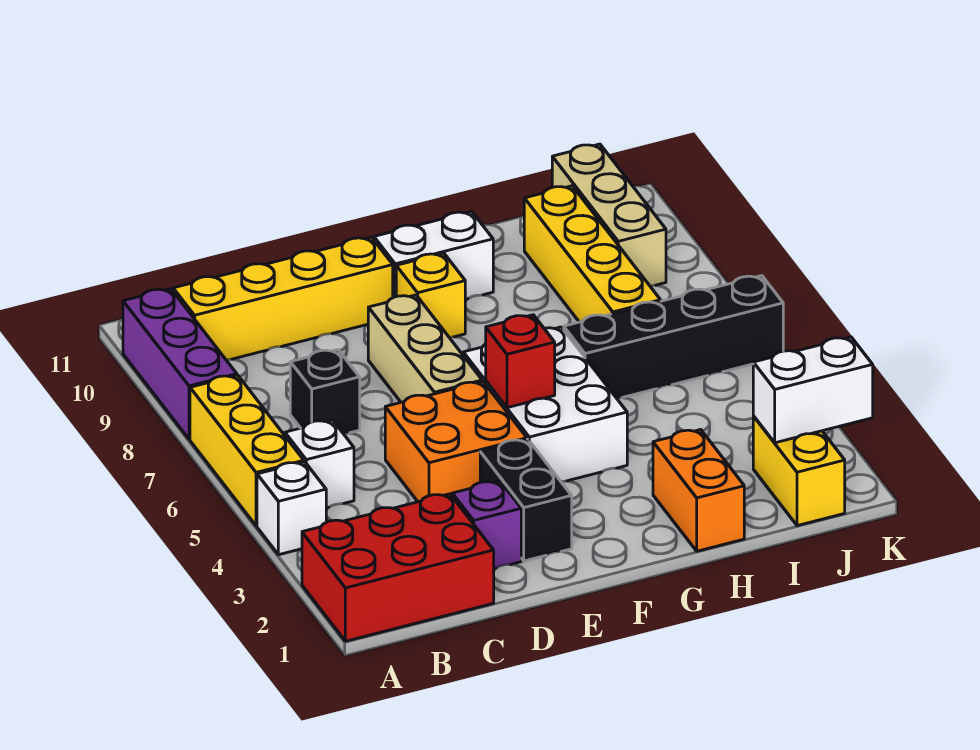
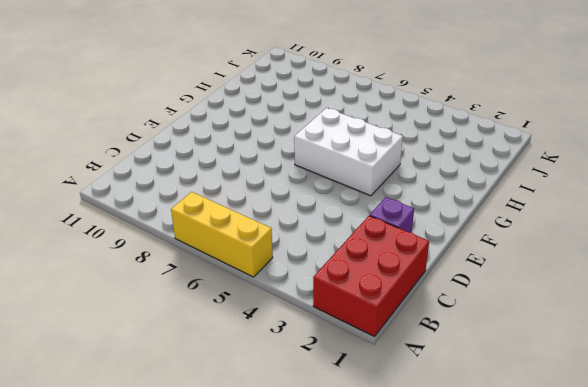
none -> white 1x1 brick [257,462,326,555]
none -> purple 1x3 brick [123,289,237,439]
none -> white 1x1 brick [285,420,354,508]

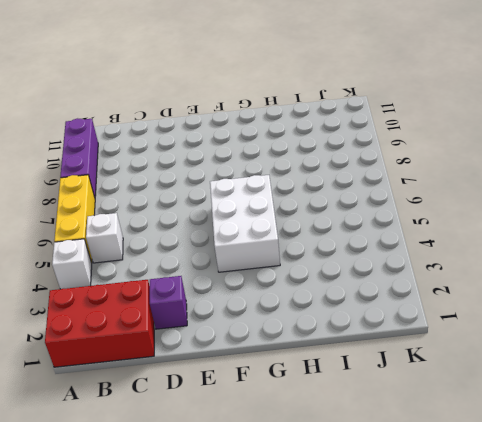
none -> yellow 1x4 brick [173,237,393,360]
none -> black 1x1 brick [290,350,360,433]
none -> orange 2x2 brick [385,382,527,502]

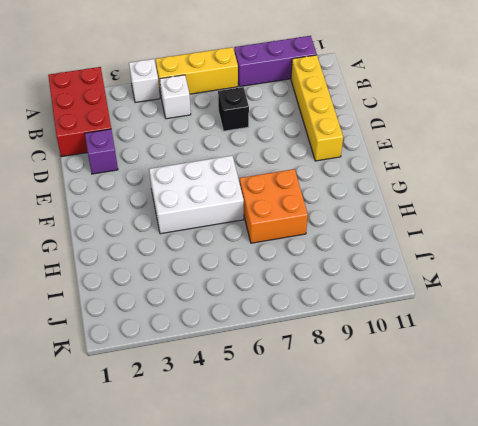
orange 2x2 brick [240,169,308,243] -> orange 2x2 brick moved to [385,382,527,502]
none -> black 1x2 brick [480,439,572,561]
none -> tan 1x3 brick [368,295,482,402]
none -> yellow 1x1 brick [396,253,465,337]

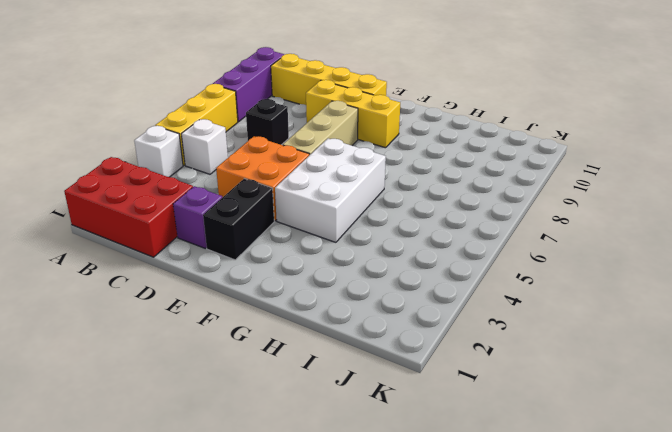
yellow 1x3 brick [306,80,400,148] -> yellow 1x1 brick [396,253,465,337]
none -> white 1x2 brick [374,212,493,299]
none -> orange 1x2 brick [653,430,744,551]
none -> black 1x4 brick [564,276,783,398]

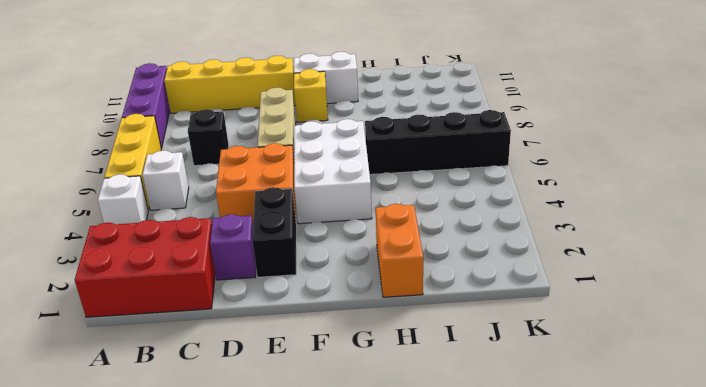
none -> yellow 1x4 brick [524,186,661,322]
none -> yellow 1x2 brick [753,416,845,526]
none -> tan 1x3 brick [552,144,666,286]

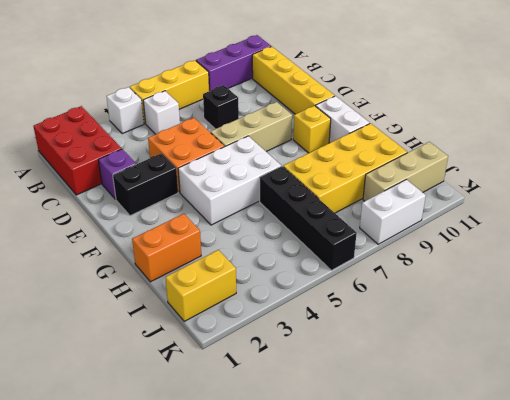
yellow 2x4 brick [283,123,407,213] -> yellow 1x4 brick [524,186,661,322]
white 1x2 brick [360,180,426,244] -> white 1x2 brick turned to [753,337,873,443]
none -> red 1x1 brick [486,315,555,408]

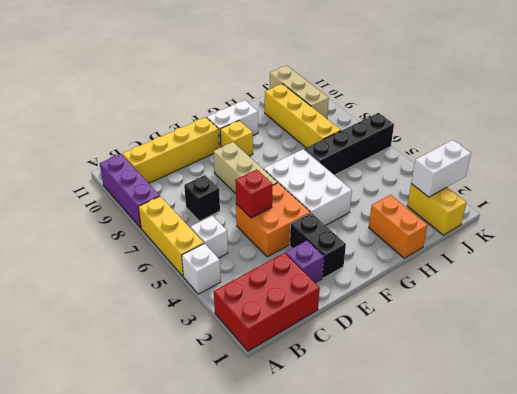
red 1x1 brick [235,170,272,218] -> red 1x1 brick moved to [486,315,555,408]

